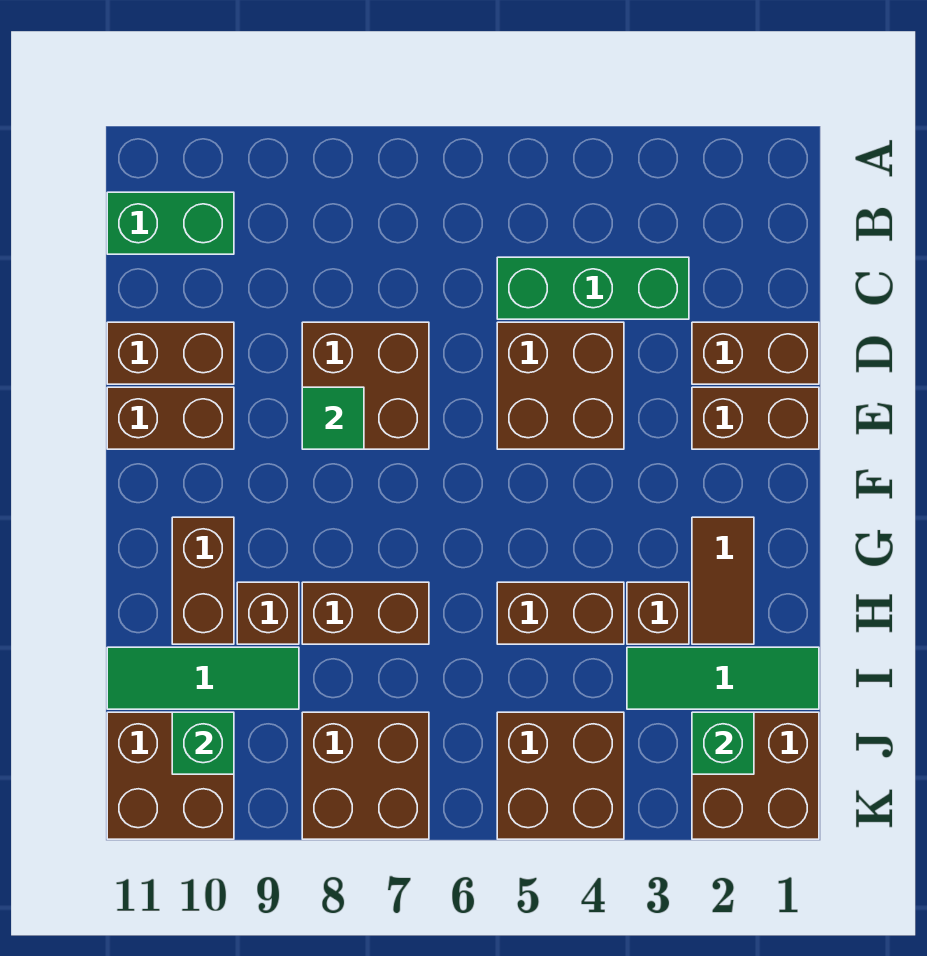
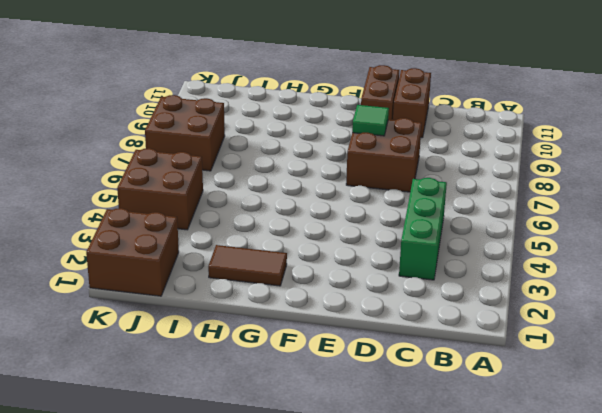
none -> green 1x2 brick [107,192,234,254]
none -> brown 1x2 brick [692,322,819,384]
none -> brown 2x2 brick [497,322,624,449]

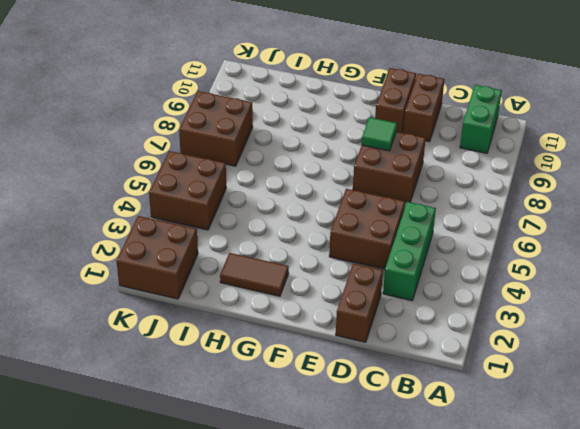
none -> brown 1x2 brick [692,387,819,449]
none -> brown 1x2 brick [172,517,234,644]
none -> brown 1x1 brick [627,582,689,644]

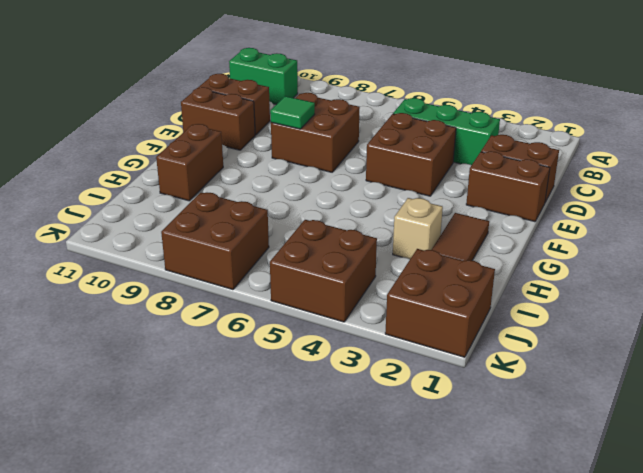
tan 1x1 brick [393,198,443,259] -> brown 1x1 brick [627,582,689,644]
none -> brown 1x2 brick [497,582,624,644]
none -> brown 1x2 brick [302,582,429,644]
none -> brown 1x1 brick [237,582,299,644]

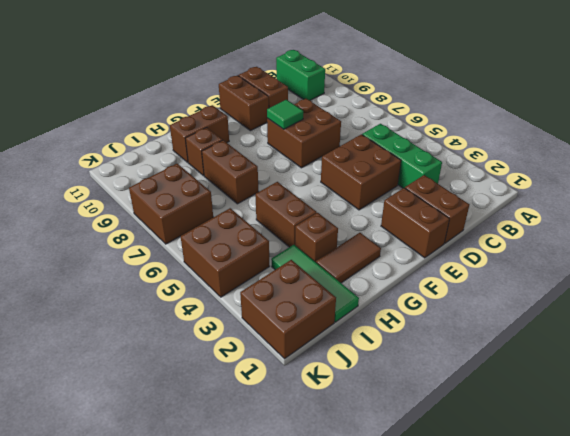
none -> green 1x3 tile [107,647,299,709]
none -> brown 2x2 brick [107,712,234,839]
none -> green 1x1 brick [692,712,754,774]

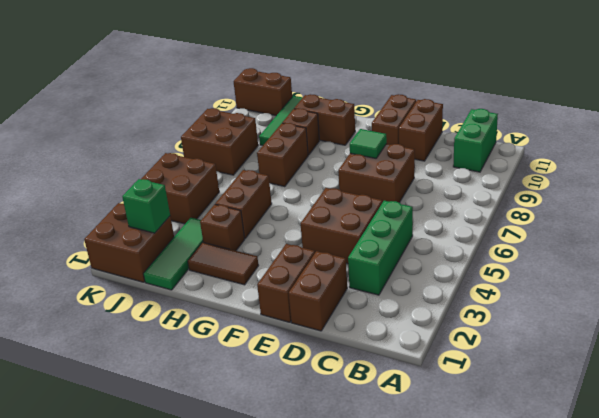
brown 1x2 brick [234,68,292,116] -> brown 2x2 brick [107,712,234,839]
none -> green 1x1 brick [172,712,234,774]

